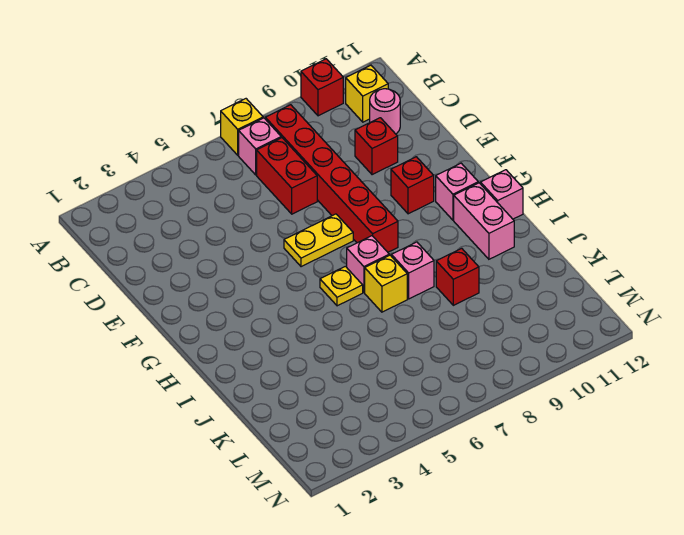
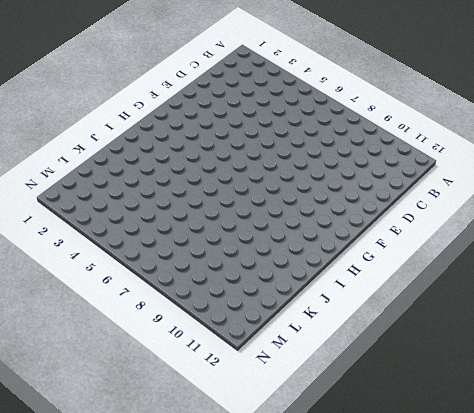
none -> yellow 1x1 brick [221,99,263,155]
none -> red 1x1 brick [301,59,343,116]
none -> pink 1x1 brick [239,118,281,175]

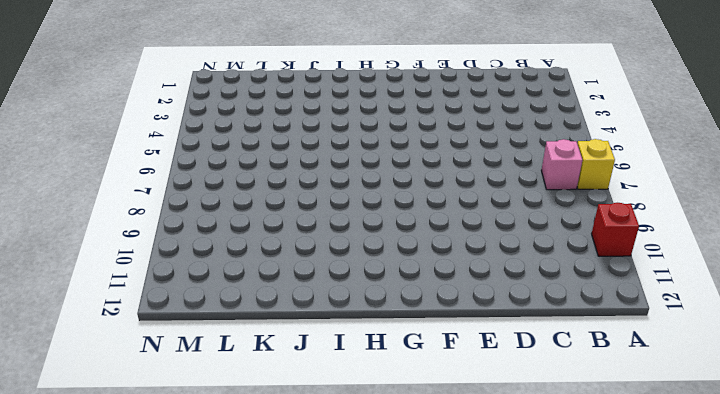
none -> red 1x6 brick [265,105,398,252]
none -> yellow 1x1 brick [346,65,388,122]
none -> red 1x2 brick [257,138,317,214]

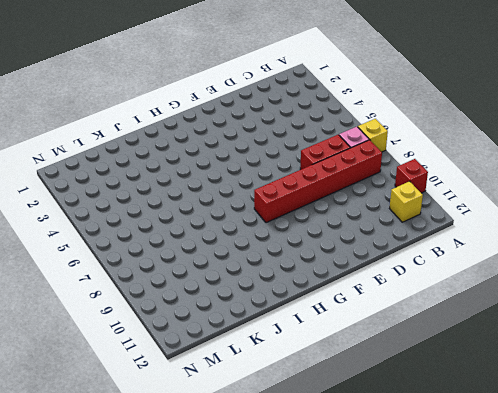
none -> pink 1x1 round brick [370,89,400,134]
none -> red 1x1 brick [355,118,398,175]
none -> yellow 1x2 plate [284,214,353,267]

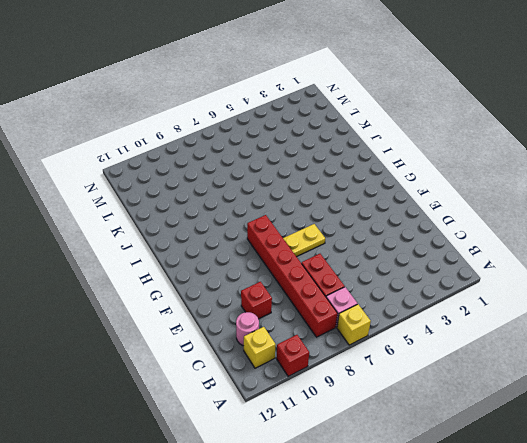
none -> red 1x1 brick [391,157,434,214]
none -> pink 1x1 brick [436,163,478,220]
none -> yellow 1x1 plate [320,266,363,306]

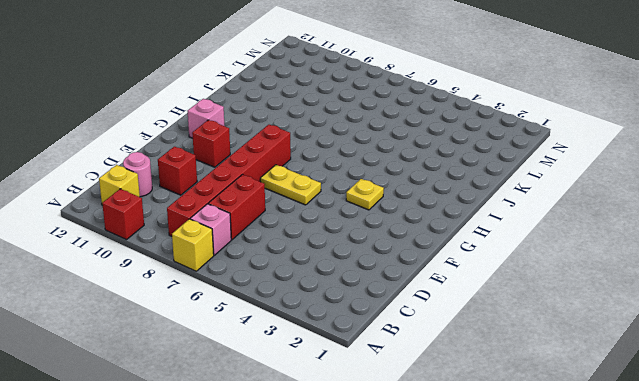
yellow 1x1 plate [346,179,384,210] -> yellow 1x1 plate moved to [320,266,363,306]
none -> pink 1x1 brick [347,236,389,292]
none -> pink 1x2 brick [454,183,514,259]
none -> pink 1x1 brick [480,170,523,219]

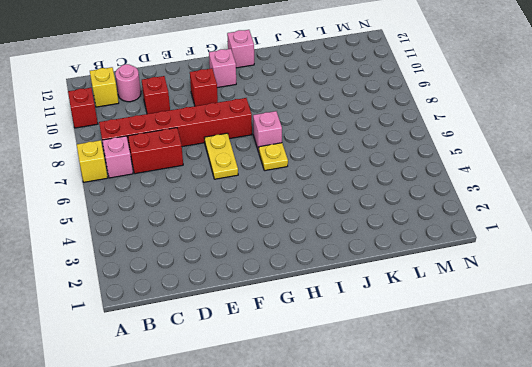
none -> pink 1x2 brick [454,183,514,259]
none -> yellow 1x1 brick [365,255,407,312]
none -> pink 1x1 brick [391,242,434,299]

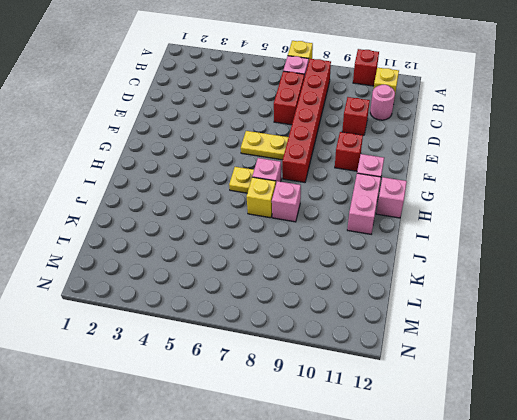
none -> red 1x1 brick [436,248,479,305]

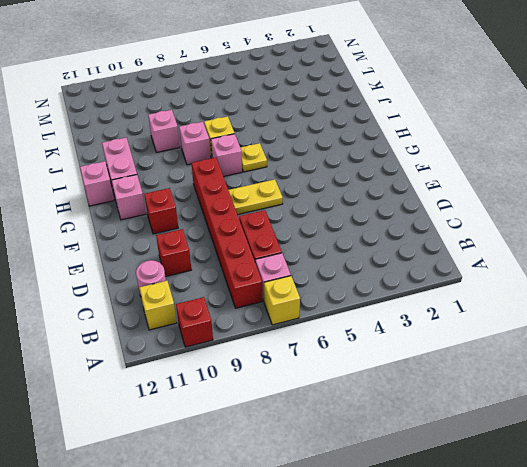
pink 1x1 brick [148,110,180,152] -> red 1x1 brick [436,248,479,305]

